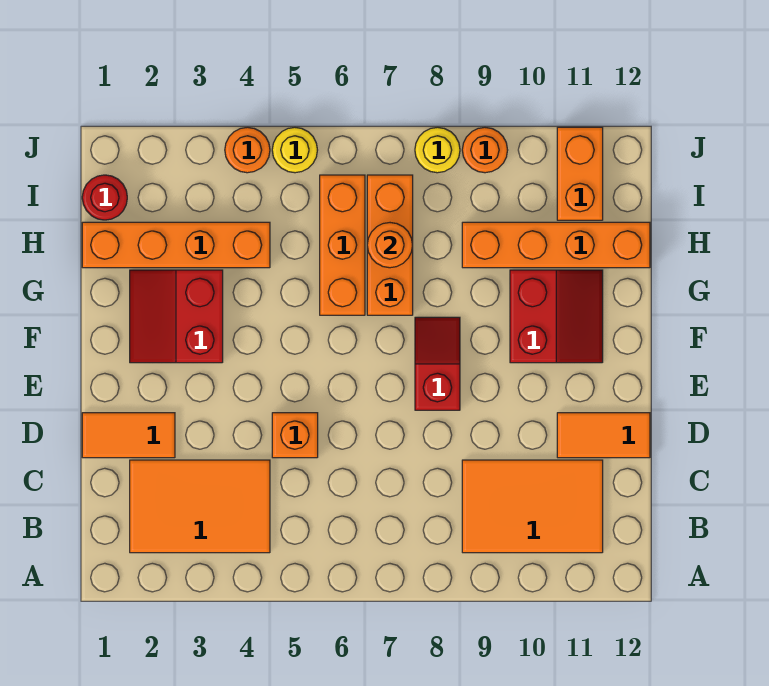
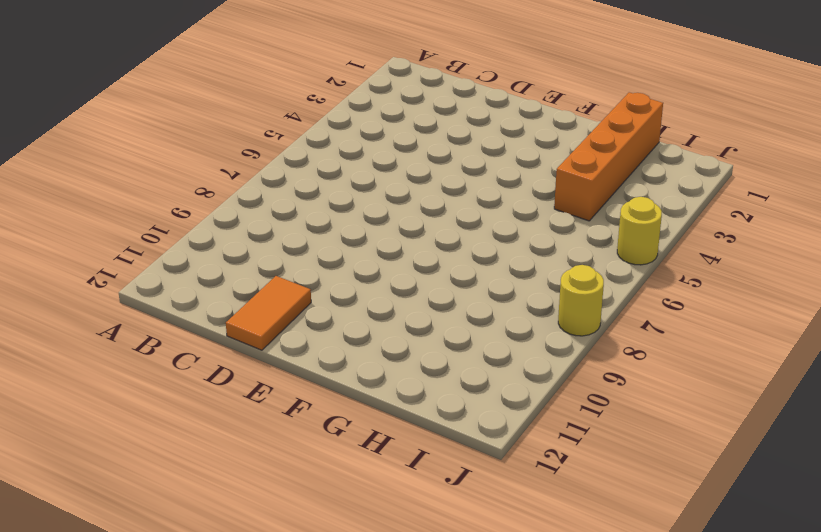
none -> orange 2x3 tile [130,460,270,553]
none -> orange 2x3 tile [462,460,603,553]
none -> orange 1x2 tile [82,413,175,458]

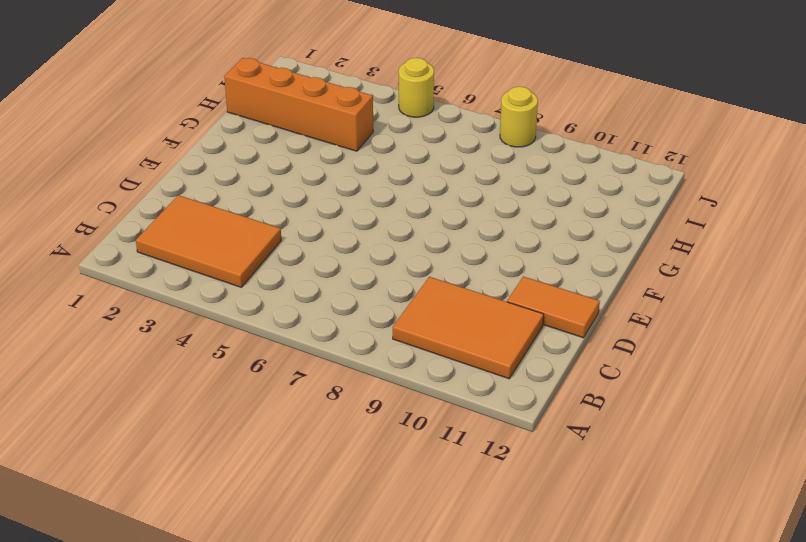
none -> orange 1x2 tile [82,413,175,458]
none -> orange 1x1 brick [272,413,318,458]
none -> red 1x2 slope [415,317,460,410]

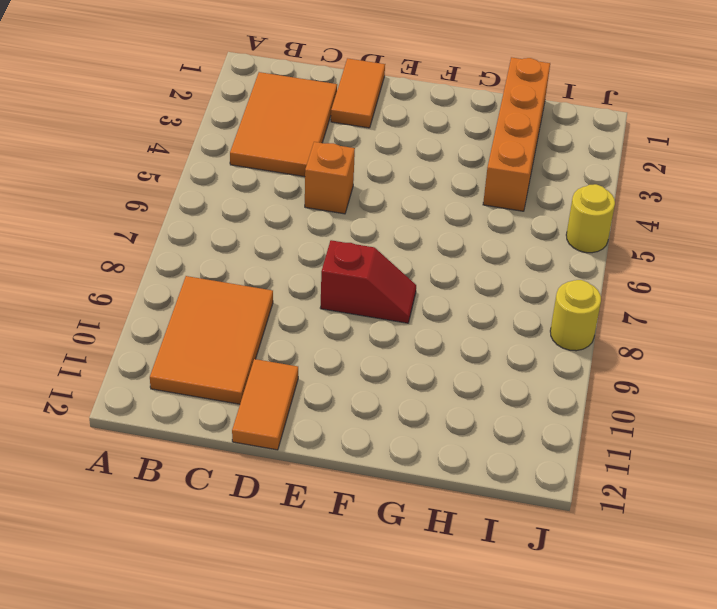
none -> red 2x2 slope [130,270,223,363]
none -> red 2x2 slope [510,270,603,363]
none -> orange 1x3 brick [320,175,365,315]

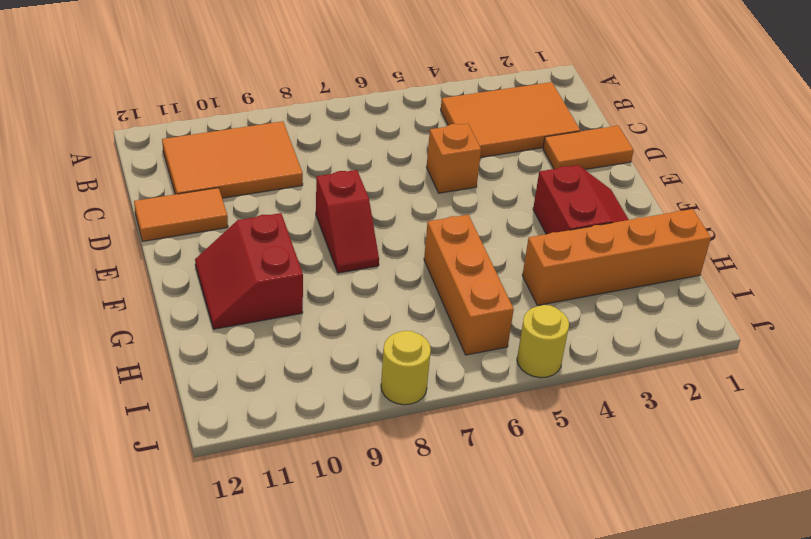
none -> orange 1x3 brick [367,175,413,315]
none -> orange 1x4 brick [462,222,650,268]
none -> red 1x1 round brick [82,175,127,220]

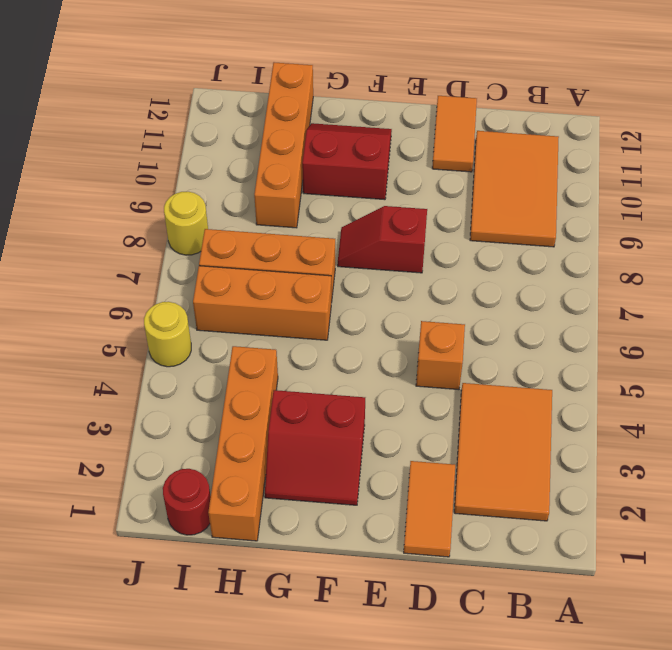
none -> orange 1x2 brick [557,127,603,220]
none -> orange 1x1 round brick [225,127,270,173]
none -> orange 1x1 round brick [462,127,508,173]

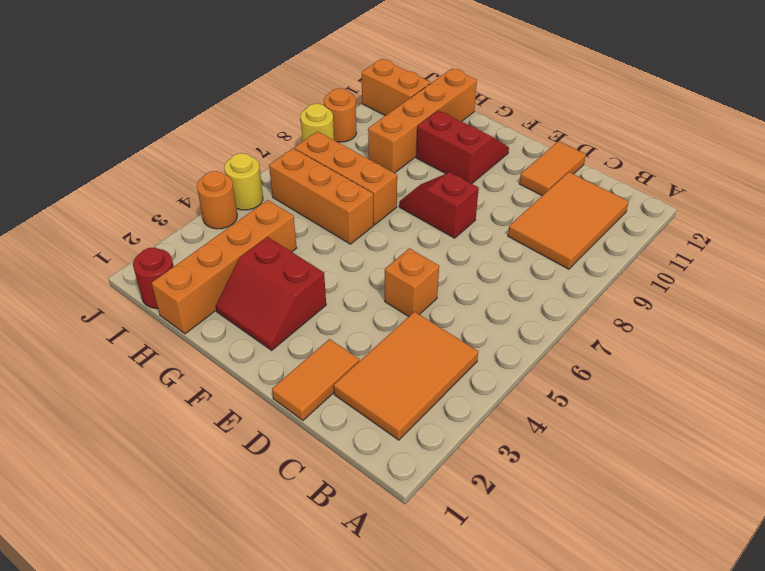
none -> orange 1x1 round brick [367,223,413,268]

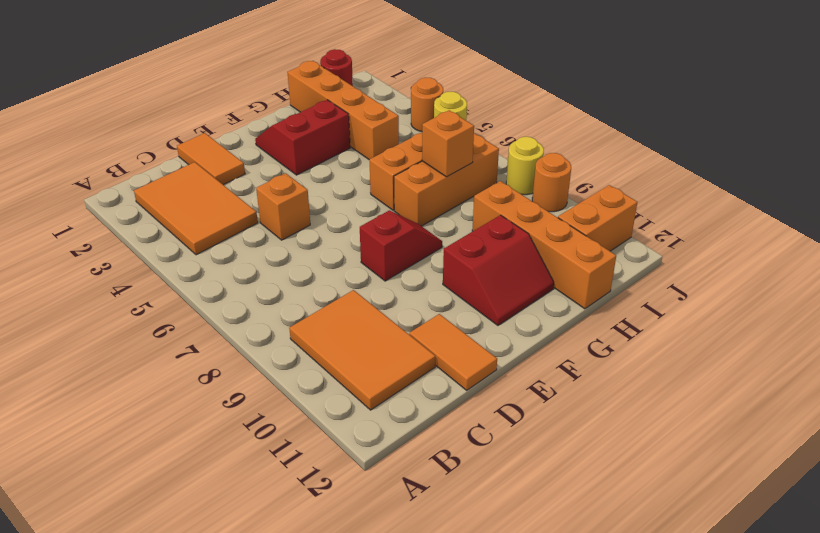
orange 1x1 brick [422,110,474,177] -> orange 1x1 round brick [367,223,413,268]

